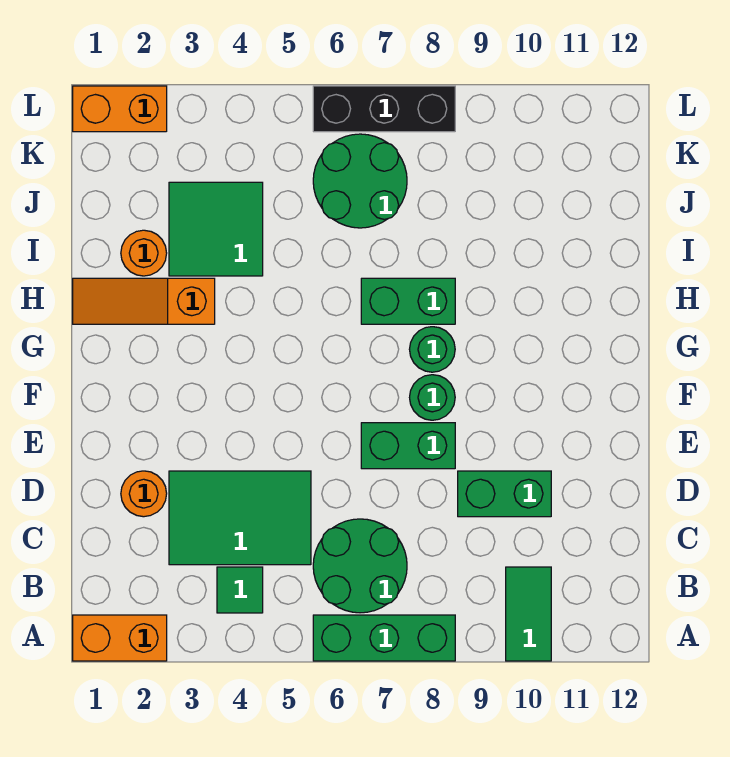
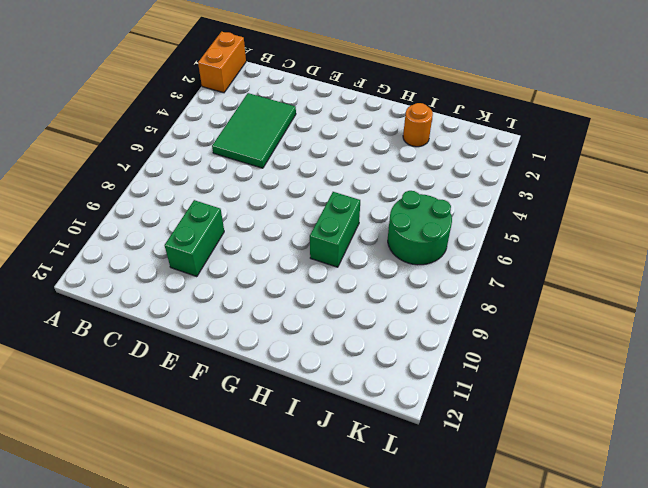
none -> green 1x3 brick [313,615,455,661]
none -> green 1x2 tile [506,567,551,661]
none -> green 1x1 tile [217,567,263,613]

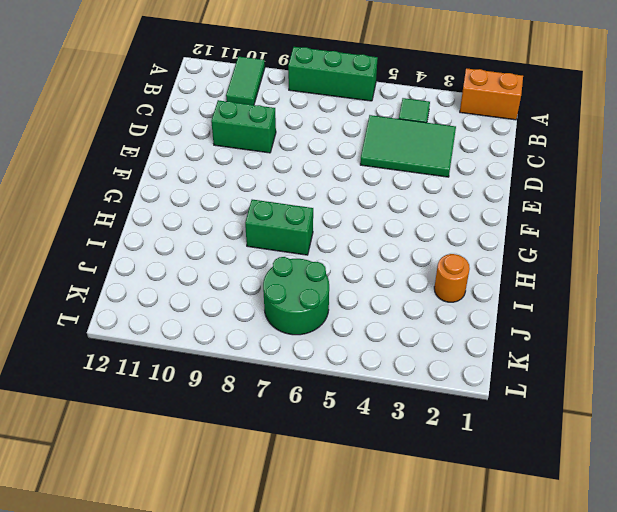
none -> green 2x2 round brick [313,519,407,613]
none -> orange 1x1 round brick [121,471,167,517]
none -> green 1x2 brick [361,423,455,469]

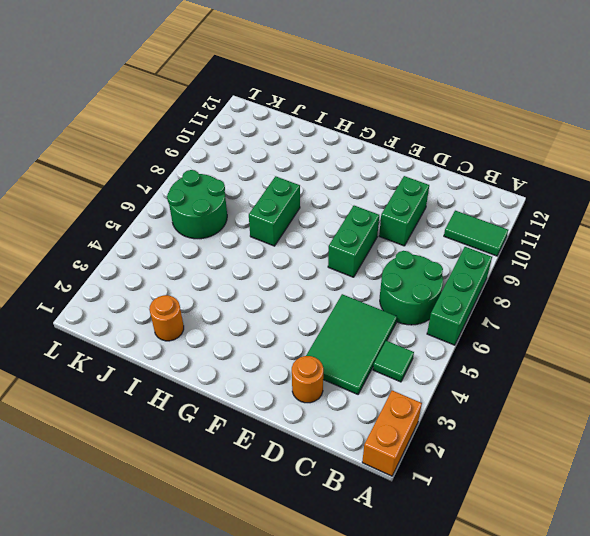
none -> green 1x1 round brick [410,375,455,420]
none -> green 1x1 round brick [409,327,455,372]
none -> orange 1x3 slope [73,278,215,324]

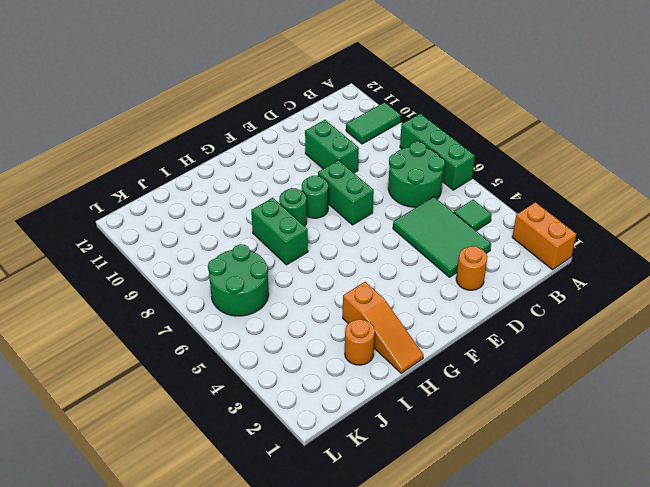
none -> green 2x2 tile [169,182,263,276]
none -> orange 1x2 brick [73,86,167,132]
none -> black 1x3 brick [313,86,455,132]

